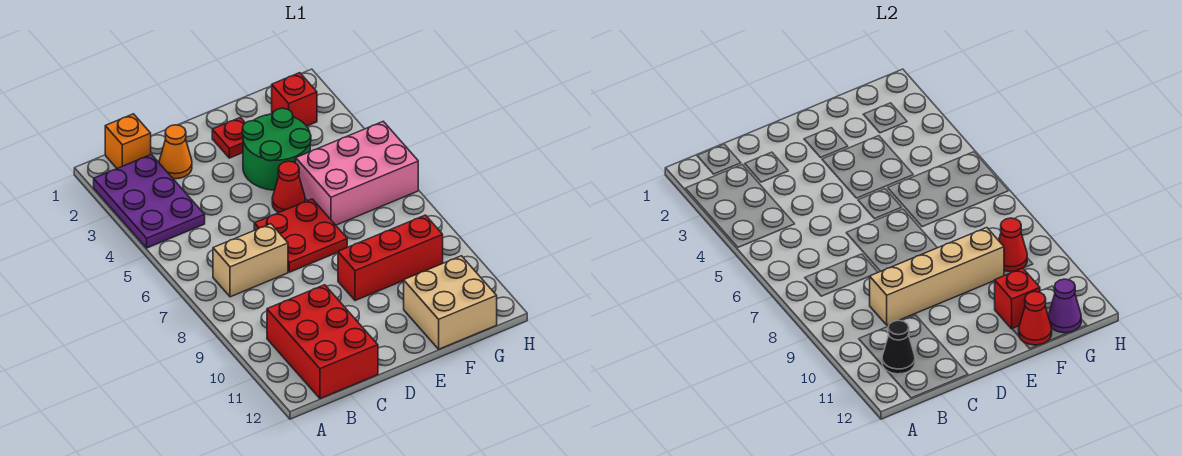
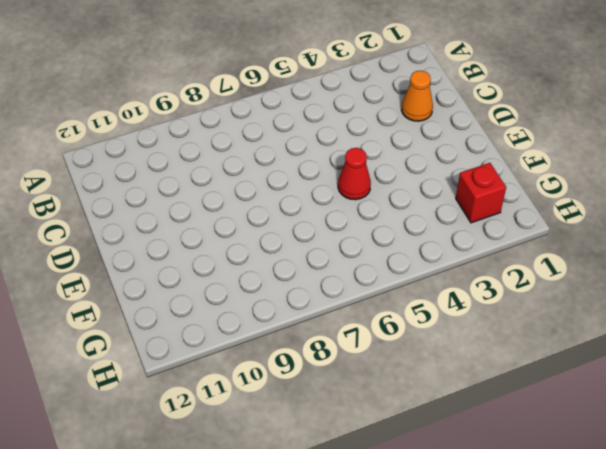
none -> purple 2x3 plate [94,154,205,248]
none -> orange 1x1 brick [105,114,151,168]
none -> tan 1x2 brick [213,224,288,297]

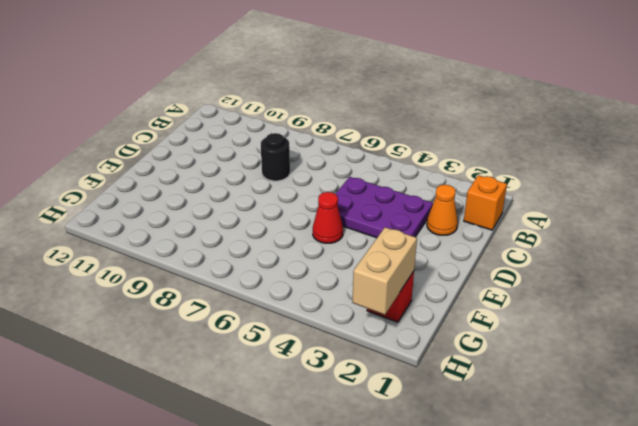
purple 2x3 plate [336,177,433,238] -> purple 2x3 plate moved to [94,154,205,248]
black 1x1 round brick [261,133,290,181] -> none
tan 1x2 brick [352,227,417,315] -> tan 1x2 brick moved to [213,224,288,297]
none -> red 2x3 brick [267,285,378,399]
none -> red 2x2 plate [254,199,347,272]
none -> red 1x1 plate [212,118,245,158]

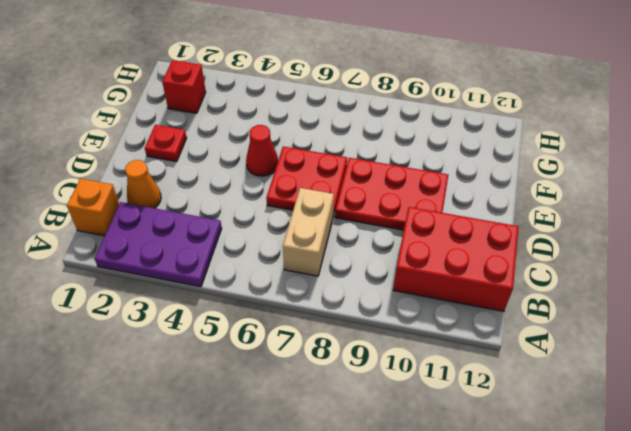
red 2x3 plate [335,158,448,230] -> red 1x3 brick [338,215,443,301]
none -> green 2x2 round brick [242,108,311,190]
none -> pink 2x3 brick [296,121,418,225]
none -> tan 2x2 brick [404,256,497,349]

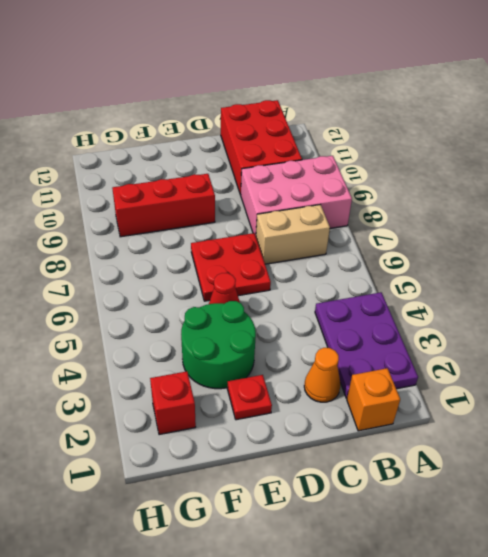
pink 2x3 brick [241,156,352,235] -> pink 2x3 brick moved to [296,121,418,225]
none -> tan 2x2 brick [404,256,497,349]
none -> black 1x1 cone [882,320,915,374]
none -> tan 1x4 brick [870,228,1004,325]

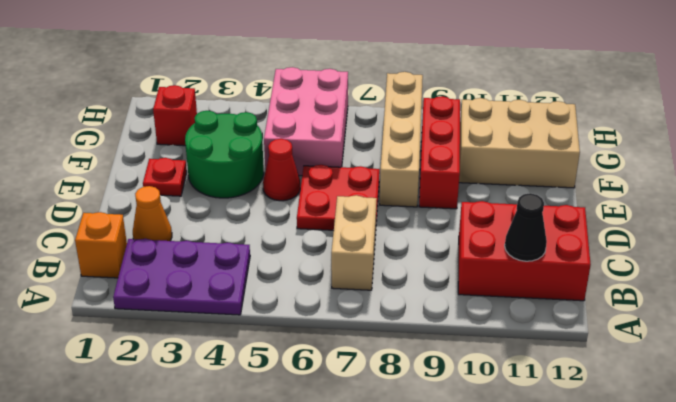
tan 1x4 brick [380,72,423,207] -> tan 1x4 brick moved to [870,228,1004,325]
tan 2x3 brick [459,98,580,188] -> tan 2x2 brick [404,256,497,349]
none -> red 1x1 brick [995,268,1040,329]
none -> red 1x1 cone [1019,292,1052,345]
none -> red 1x1 cone [999,218,1027,272]

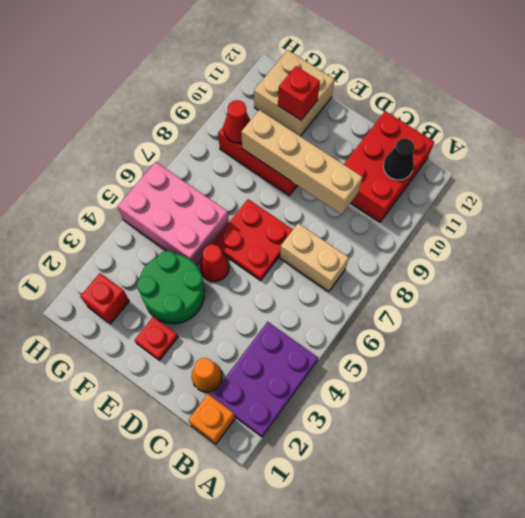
none -> red 1x1 cone [1019,292,1052,345]
none -> purple 1x1 cone [1048,279,1081,333]

